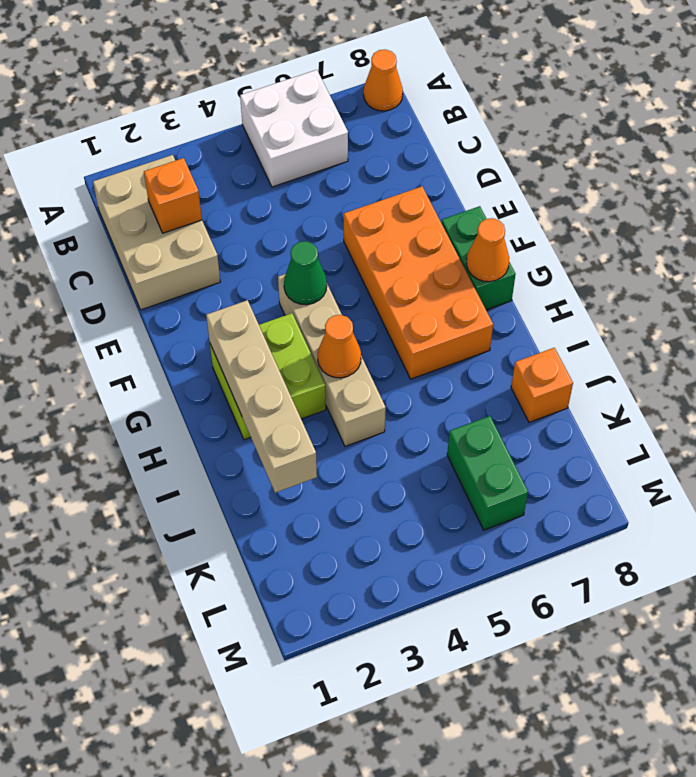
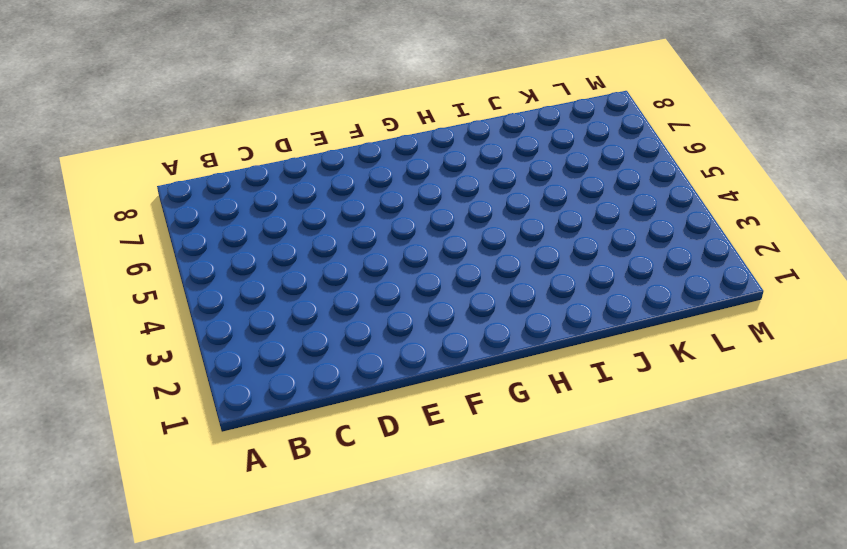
none -> white 2x2 brick [240,70,348,187]
none -> orange 1x1 cone [364,49,403,111]
none -> tan 2x3 brick [93,155,220,310]

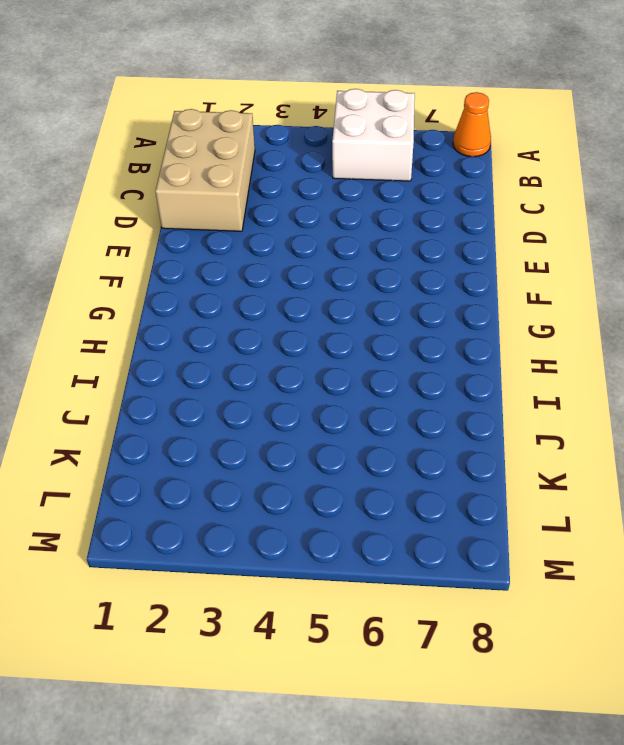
none -> orange 2x4 brick [344,187,493,379]
none -> tan 1x4 brick [278,274,386,446]
none -> green 1x2 brick [441,206,516,310]

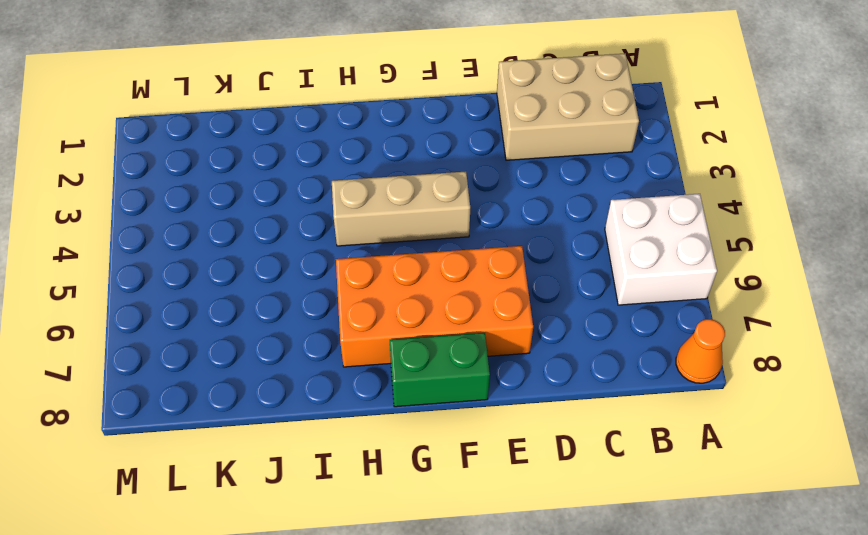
tan 1x3 brick [332,172,470,246] -> tan 1x4 brick [278,274,386,446]
none -> lime 2x2 brick [210,313,326,440]
none -> orange 1x1 brick [511,348,573,422]
none -> green 1x2 brick [447,416,528,530]

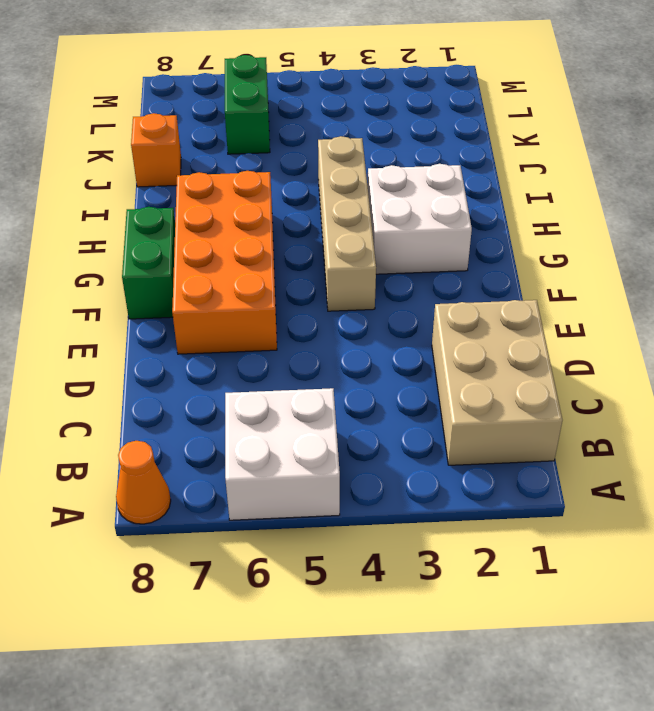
white 2x2 brick [367,164,472,274] -> lime 2x2 brick [210,313,326,440]
none -> orange 1x1 brick [144,158,202,233]
none -> green 1x1 cone [284,241,327,305]
none -> tan 1x4 brick [206,300,317,493]

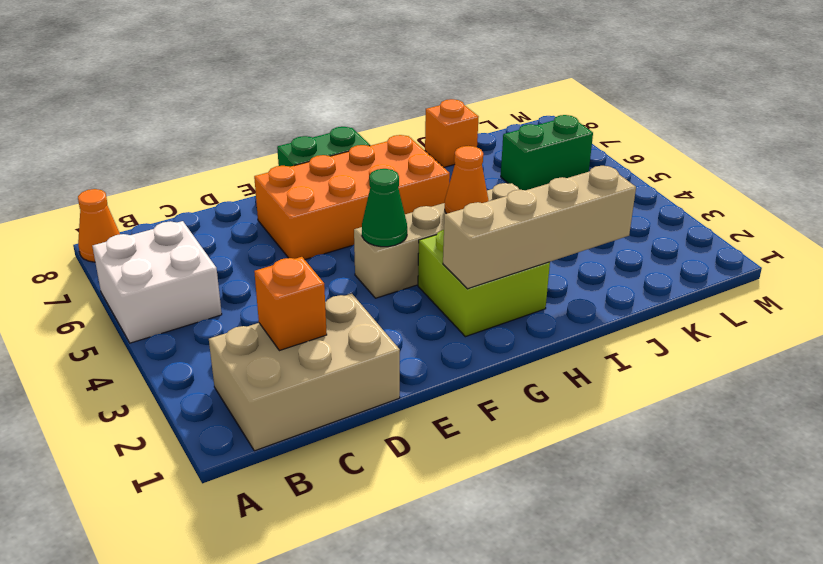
none -> orange 1x1 cone [466,218,509,282]

